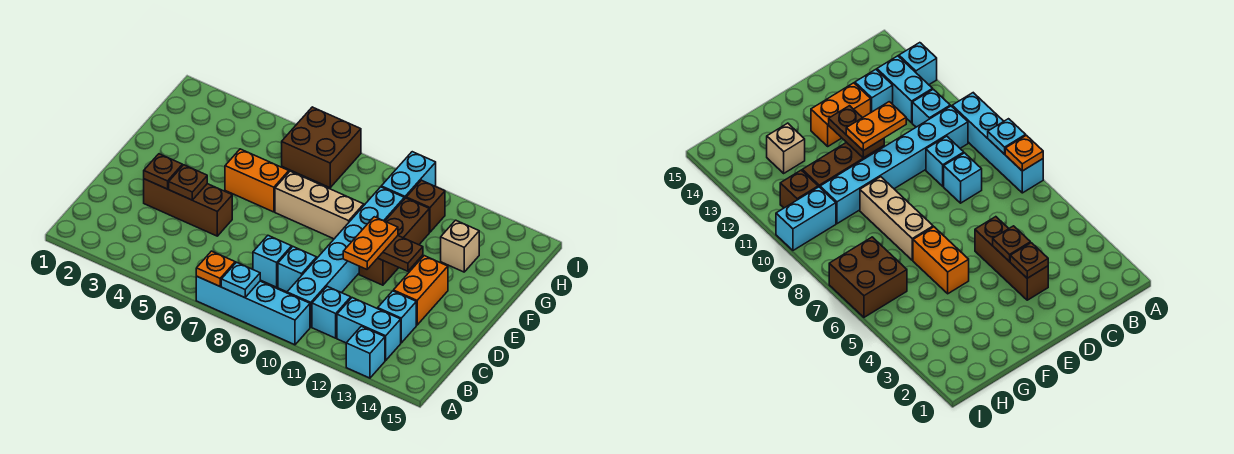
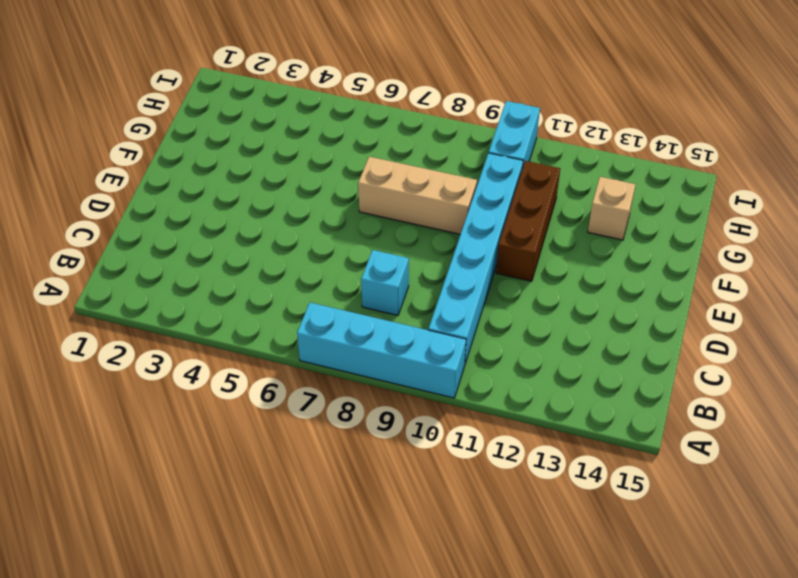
none -> cyan 1x1 brick [346,326,385,378]
none -> cyan 1x1 brick [312,286,351,338]
none -> cyan 1x2 brick [337,298,401,360]

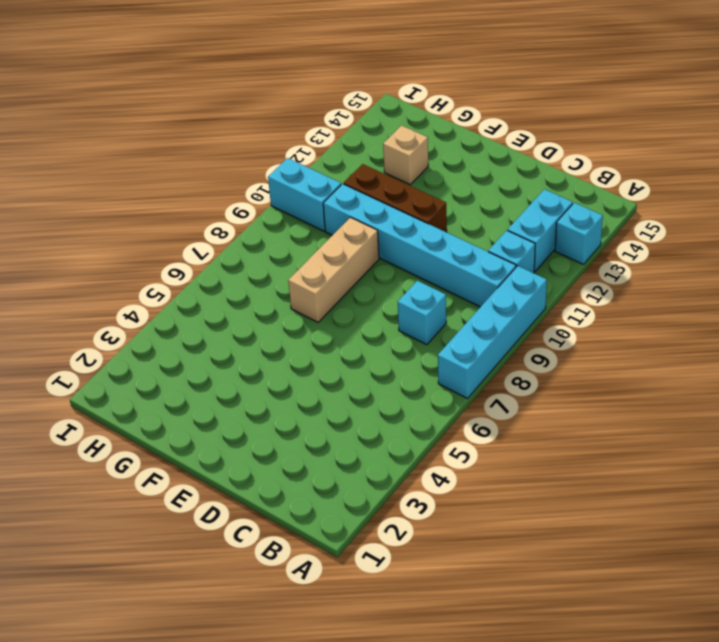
none -> cyan 1x1 brick [278,247,317,292]
none -> cyan 1x1 brick [378,291,416,343]
none -> brown 1x3 brick [144,179,232,236]

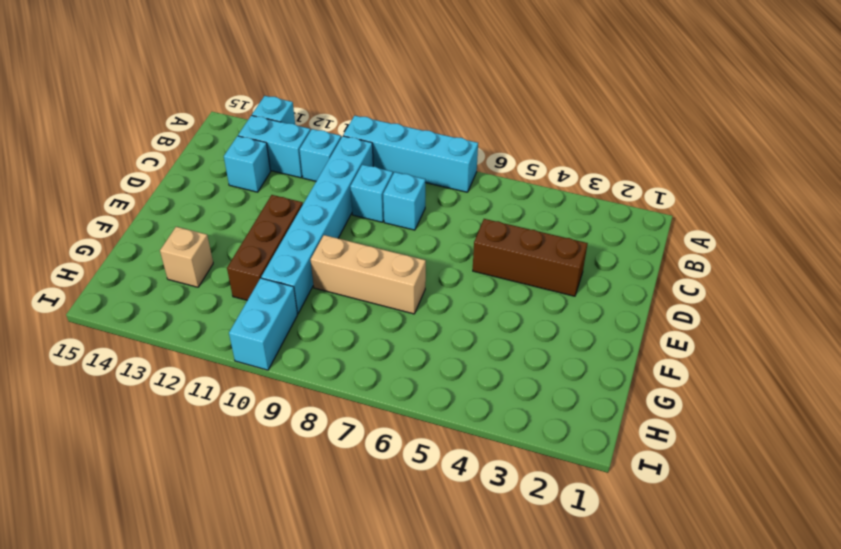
none -> orange 1x2 brick [393,256,448,325]
none -> orange 1x2 brick [225,149,289,212]
none -> brown 2x2 brick [282,107,361,188]

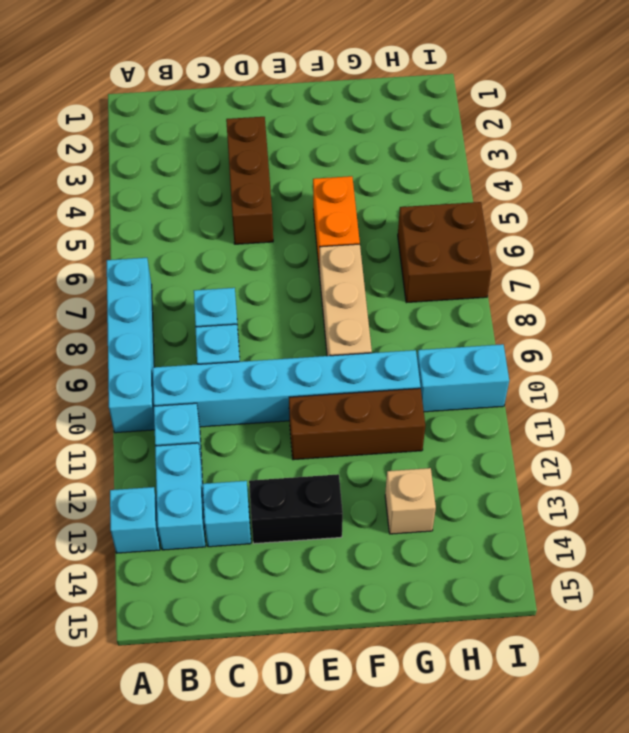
black 1x2 brick [249,474,343,544] -> orange 1x2 brick [393,256,448,325]
none -> brown 1x1 brick [406,180,445,232]
none -> orange 1x1 plate [196,251,235,286]
none -> cyan 1x1 plate [221,262,260,298]

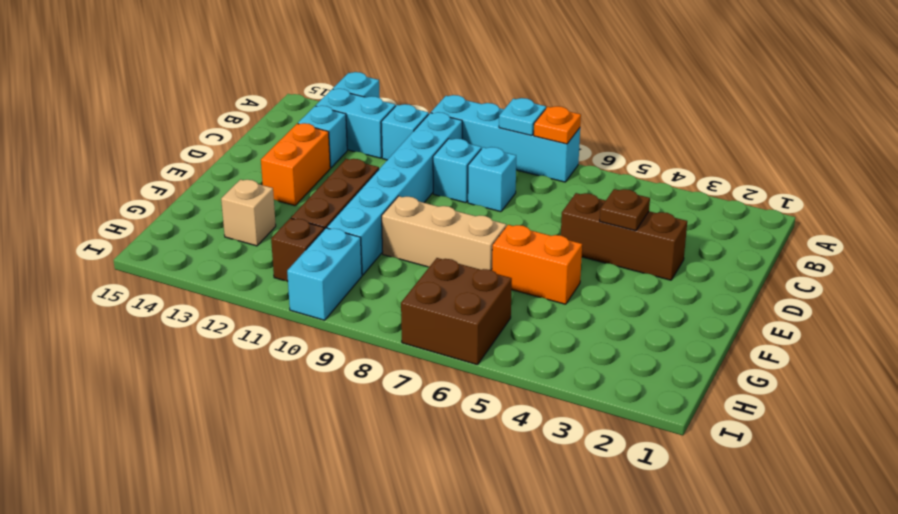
none -> brown 1x1 plate [144,154,182,189]
none -> brown 1x2 plate [378,236,423,271]
none -> orange 1x2 plate [343,217,398,269]

